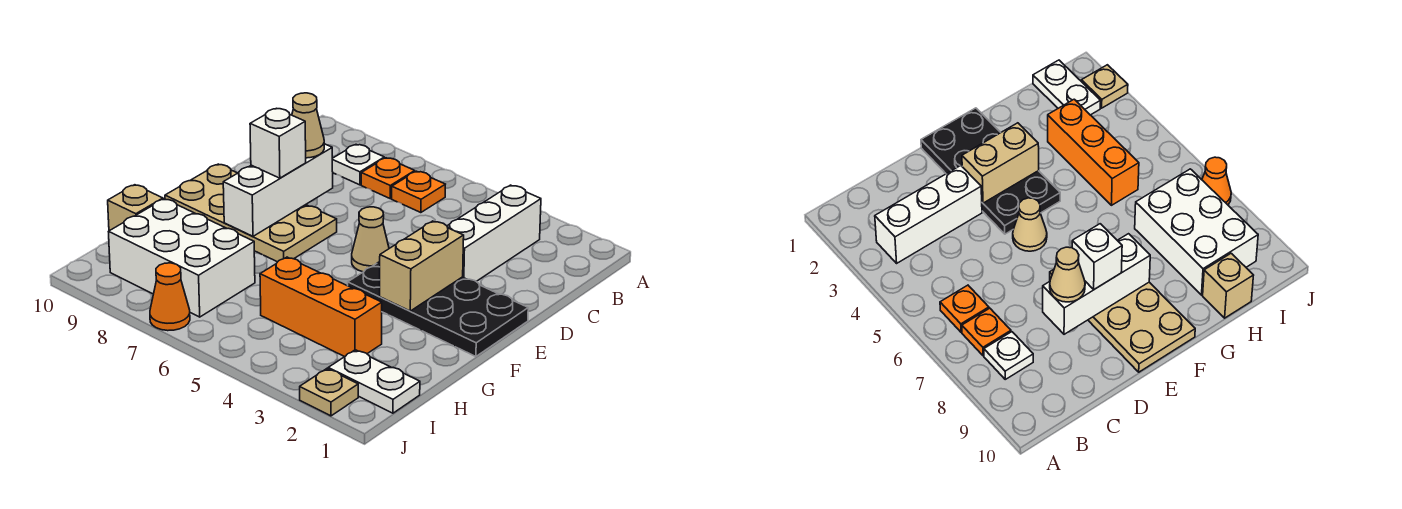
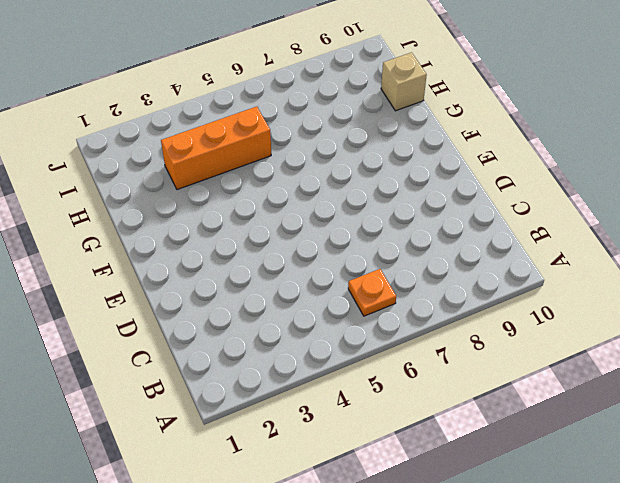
none -> white 1x3 brick [447,185,541,281]
none -> orange 1x1 plate [361,158,415,198]
none -> white 1x1 plate [332,145,384,185]

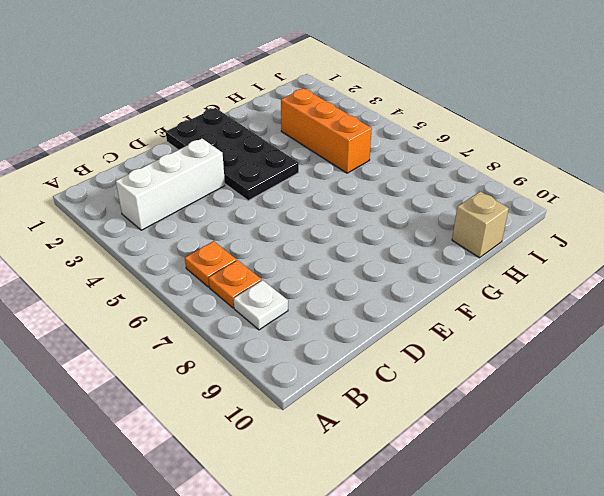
none -> tan 1x1 cone [352,207,389,272]
none -> tan 2x4 plate [165,164,337,262]
none -> white 2x3 brick [109,199,255,317]

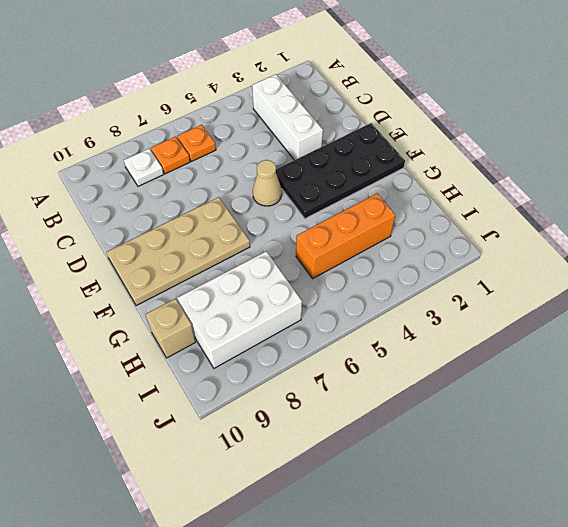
none -> white 1x2 plate [328,350,420,413]
none -> tan 1x1 plate [300,369,358,416]
none -> orange 1x1 cone [150,263,190,331]

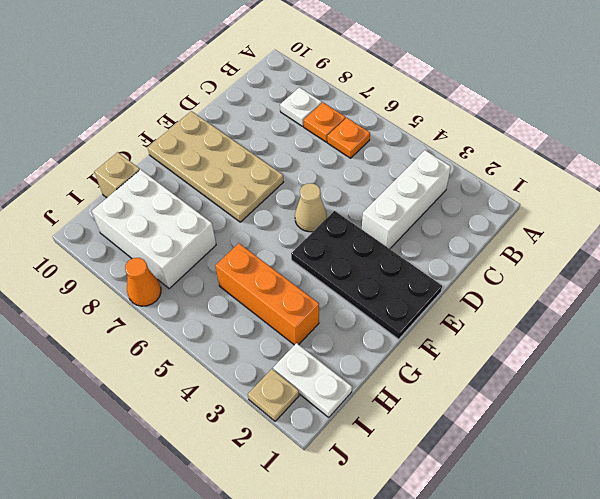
none -> white 1x3 brick [223,144,333,236]
none -> tan 1x2 brick [380,221,464,311]
none -> tan 1x1 cone [292,93,324,158]

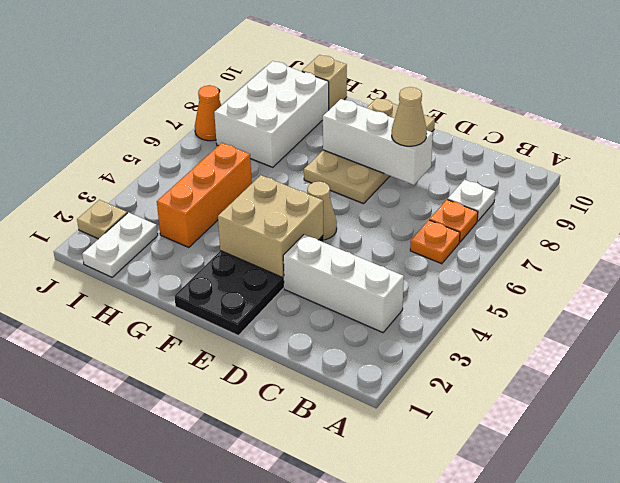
tan 2x2 brick [218,175,323,277] -> tan 1x2 brick [380,221,464,311]
none -> white 1x1 brick [250,109,306,178]

